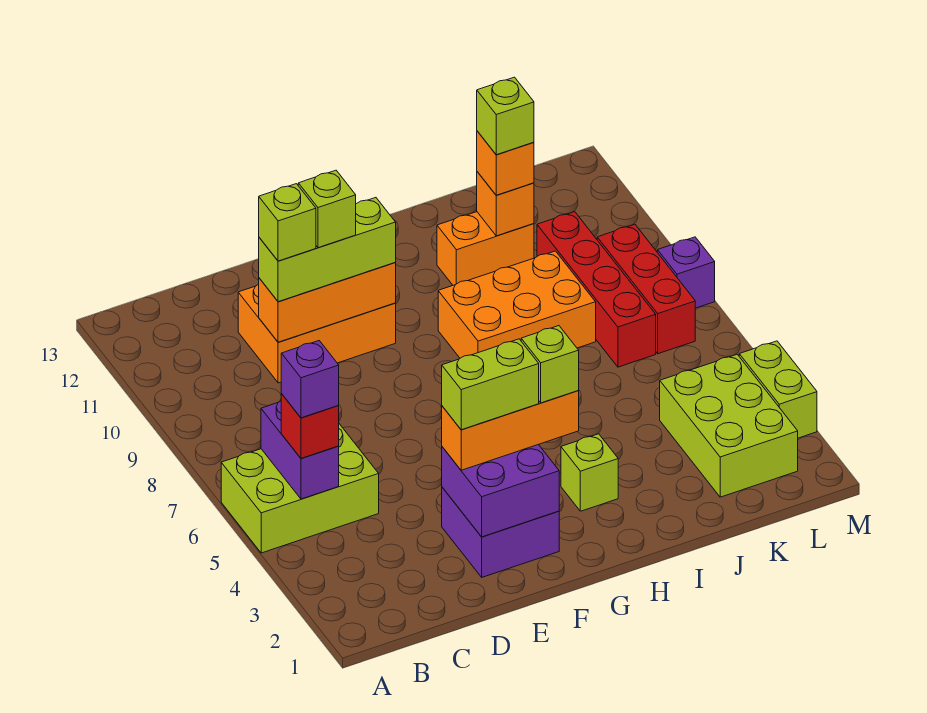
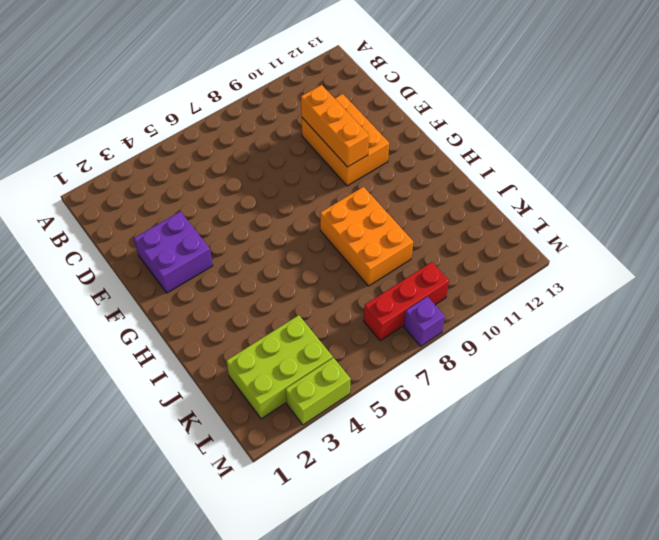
none -> lime 2x3 brick [221,424,379,553]
none -> lime 1x1 brick [561,434,618,511]
none -> orange 1x2 brick [437,212,534,285]

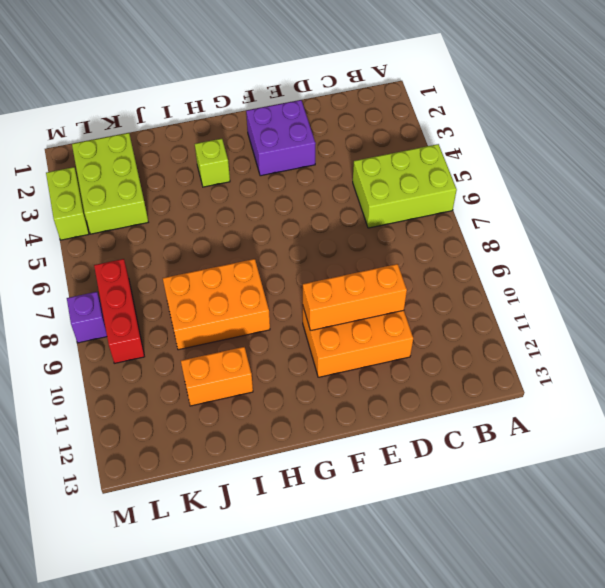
none -> red 1x4 brick [537,212,656,367]
none -> purple 1x2 brick [261,401,339,499]
none -> purple 2x2 brick [442,444,559,537]

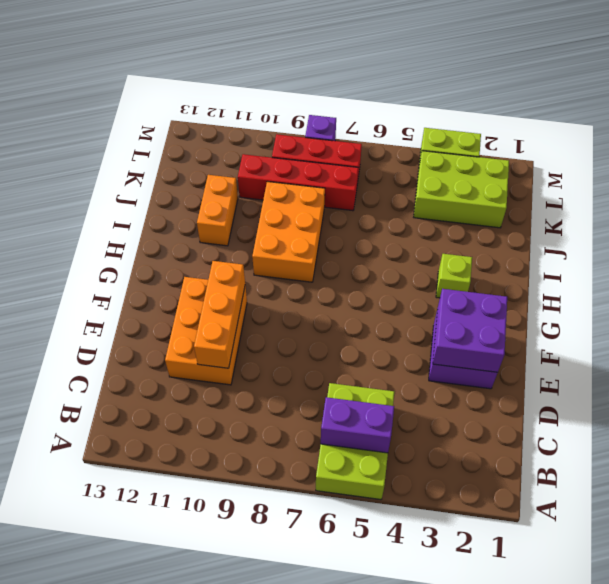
none -> orange 1x1 brick [477,172,534,236]
none -> red 1x1 brick [281,394,339,458]
none -> lime 1x3 brick [259,198,396,302]

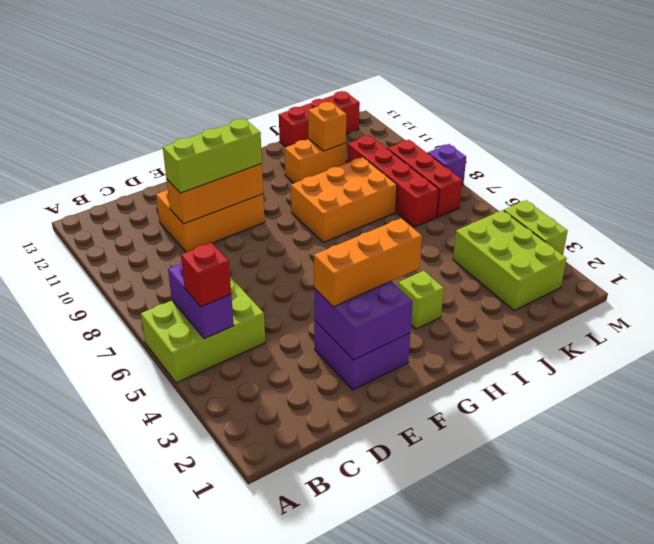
red 1x3 brick [279,91,360,147] -> none
none -> orange 1x1 brick [477,131,534,195]
none -> purple 1x1 brick [281,341,339,418]
none -> lime 1x1 brick [259,184,316,261]

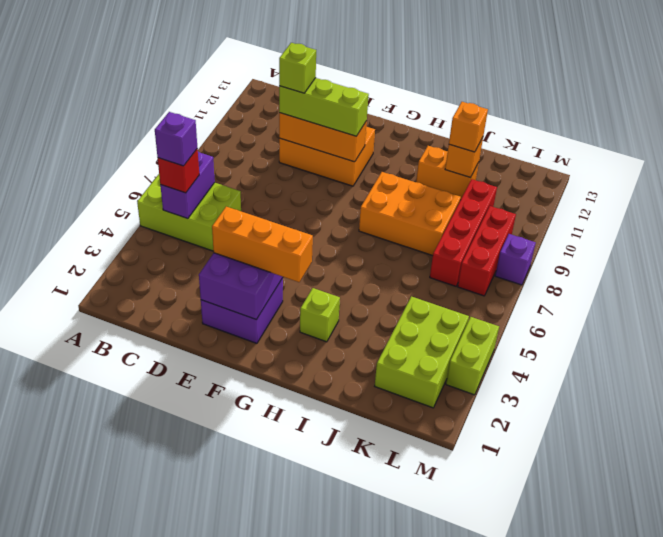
none -> lime 1x2 brick [442,339,539,430]
none -> lime 1x1 brick [298,170,356,248]
none -> lime 1x1 brick [521,326,579,403]

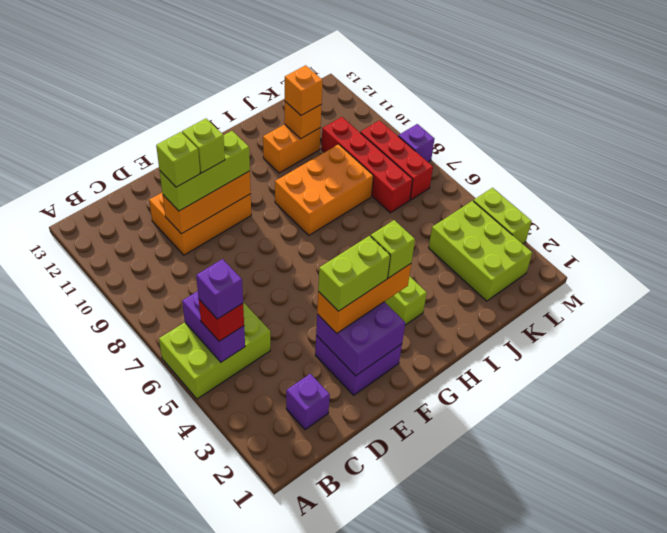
purple 1x1 brick [286,374,330,430] -> none
none -> lime 1x1 brick [477,77,534,155]

